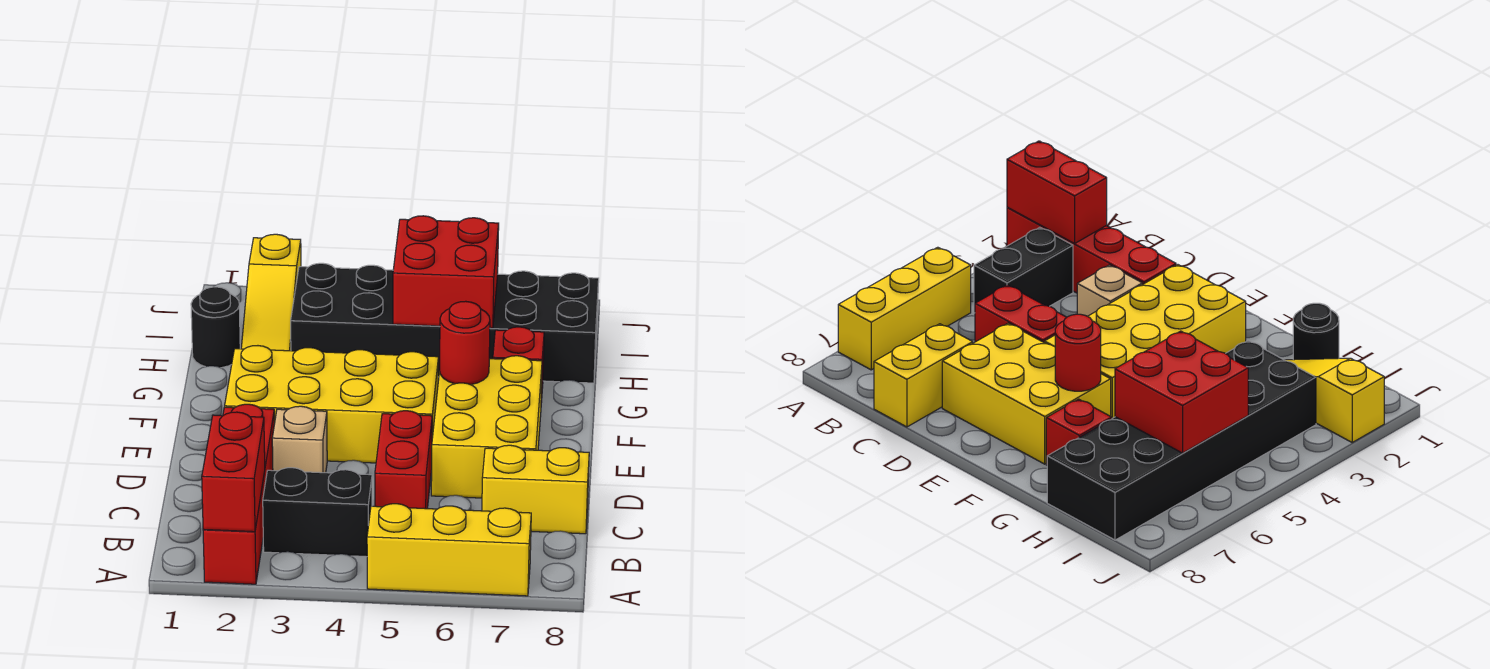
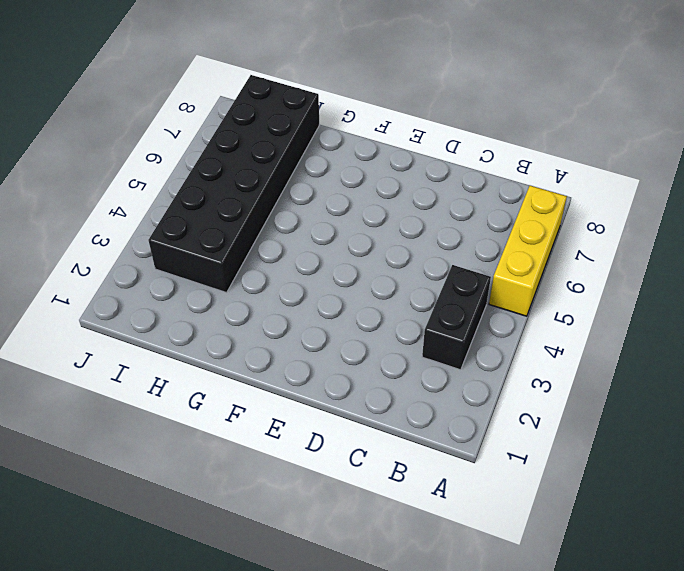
none -> red 1x4 brick [203,404,275,584]
none -> red 1x2 brick [375,411,432,509]
none -> yellow 1x2 brick [482,445,589,534]

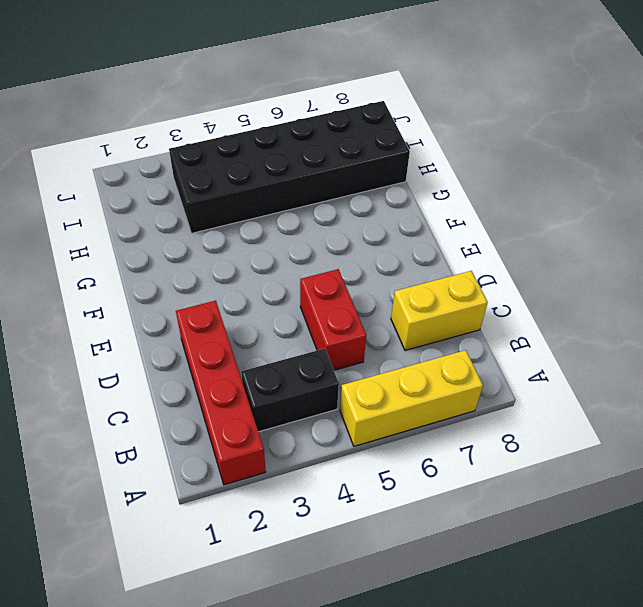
none -> tan 1x1 brick [272,406,327,473]
none -> yellow 2x3 brick [431,356,542,498]
none -> yellow 2x4 brick [225,346,438,463]

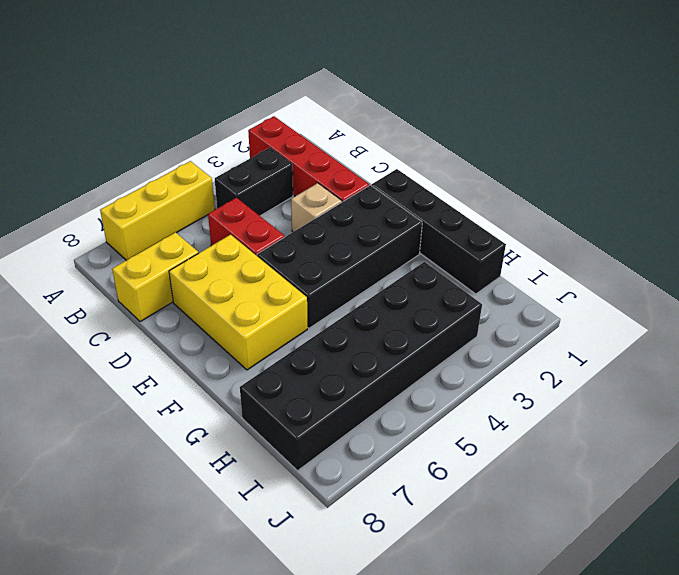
black 1x4 brick [372,169,506,294] -> black 1x1 round brick [191,287,240,368]
black 2x4 brick [257,185,422,328] -> yellow 2x4 brick [225,346,438,463]
none -> red 1x1 brick [493,327,544,402]
none -> yellow 1x3 slope [241,234,301,351]
none -> red 1x2 brick [202,412,265,532]

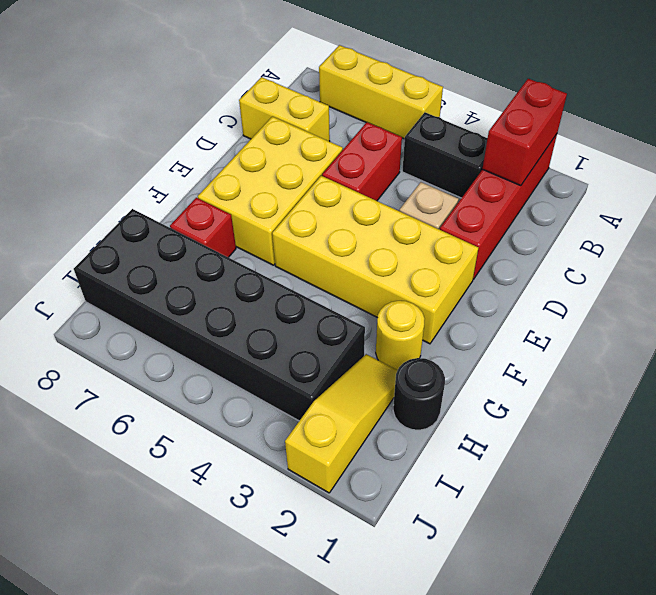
yellow 1x1 round brick [376,301,425,370] -> none
none -> red 1x1 round brick [440,301,490,385]
none -> red 2x2 brick [393,216,499,328]

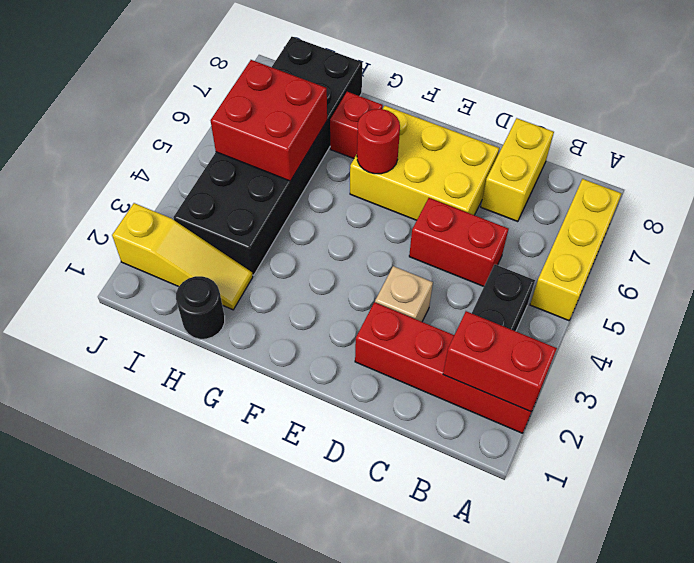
none -> yellow 2x4 brick [225,346,438,463]

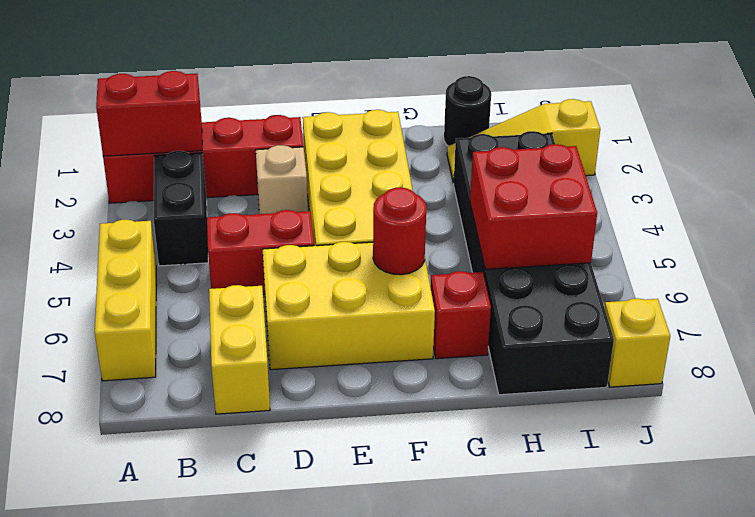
yellow 1x1 brick [605,298,670,387] -> none

